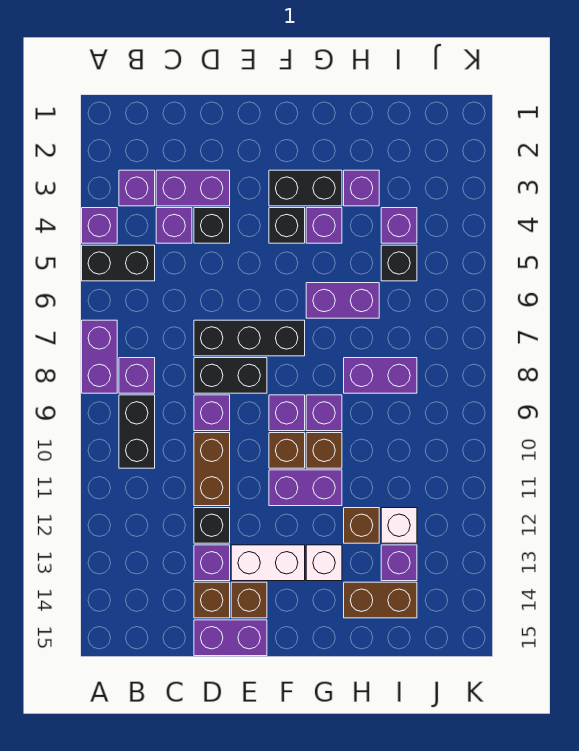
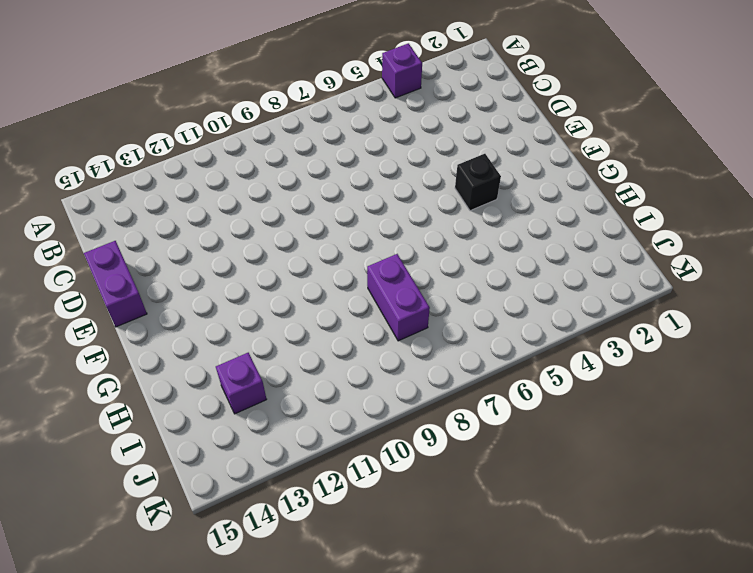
none -> black 1x2 brick [82,245,155,281]
none -> purple 1x2 brick [82,320,117,393]
none -> purple 1x1 brick [119,170,155,206]
none -> purple 1x1 brick [119,358,155,393]

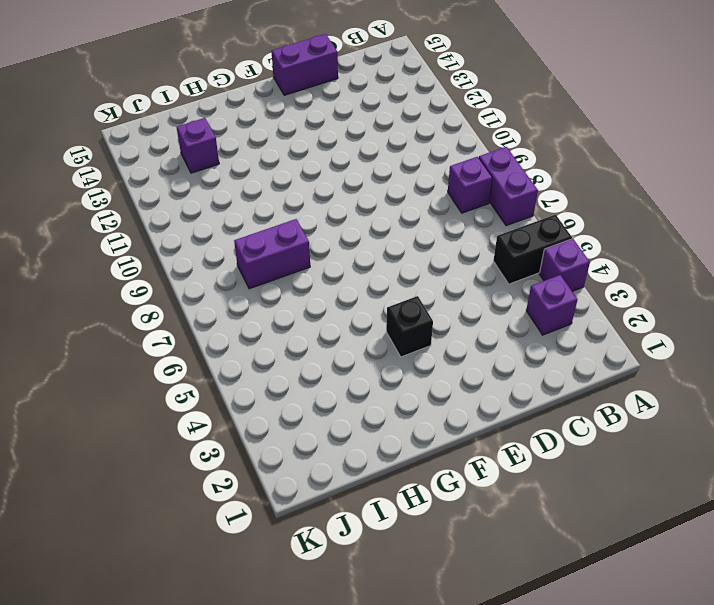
none -> black 1x2 brick [119,395,155,468]
none -> purple 1x2 brick [156,170,230,206]
none -> purple 1x1 brick [156,208,192,243]
none -> black 1x1 brick [194,208,230,243]

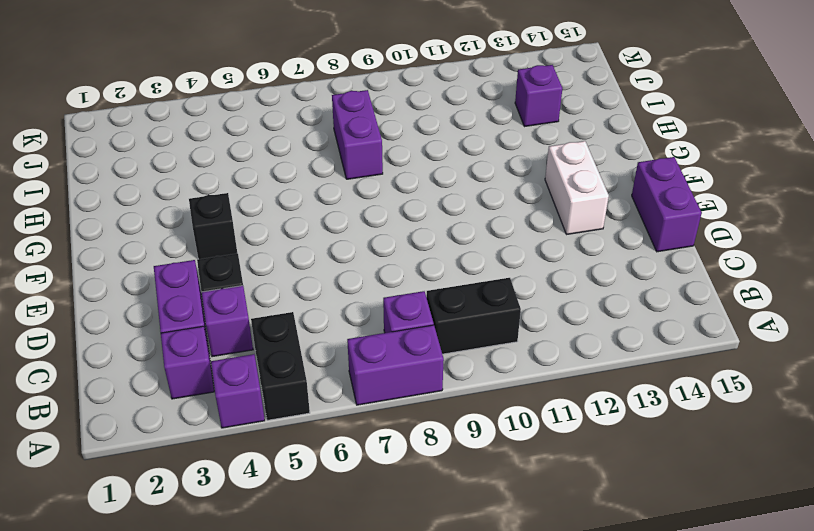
none -> black 1x3 brick [194,320,305,356]
none -> black 1x2 brick [194,358,267,393]
none -> purple 1x1 brick [194,395,230,431]
none -> brown 1x2 brick [194,433,230,506]

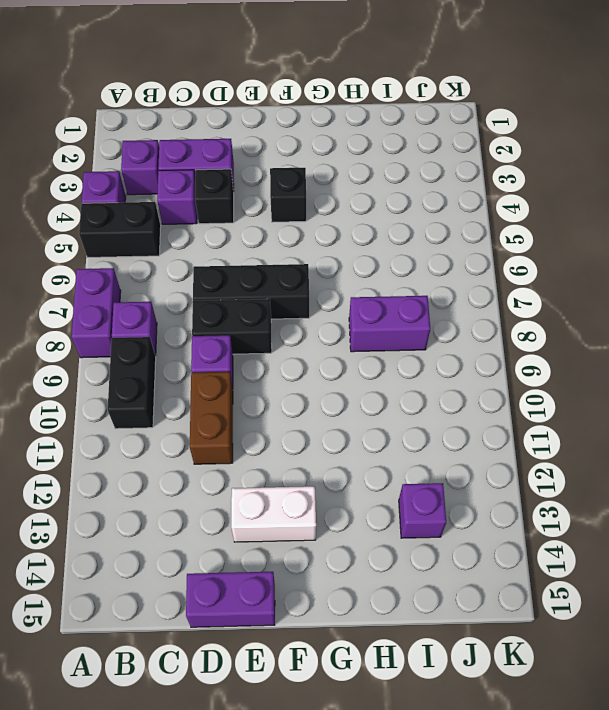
none -> black 1x1 brick [194,508,230,543]
none -> purple 1x1 brick [194,545,230,581]
none -> brown 1x1 brick [194,582,230,618]
none -> brown 1x1 brick [231,582,267,618]

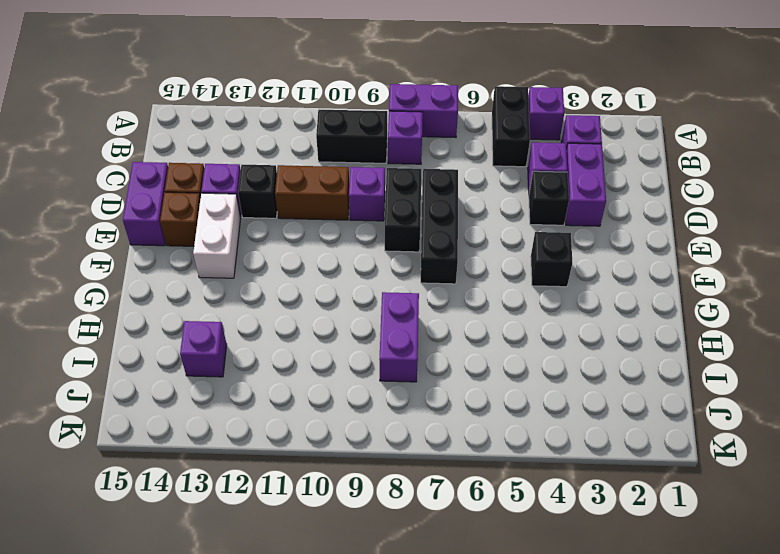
none -> black 1x2 brick [269,170,342,206]
none -> purple 1x1 brick [269,395,305,431]
none -> brown 1x1 brick [269,433,305,468]
none -> purple 1x2 brick [269,470,342,506]

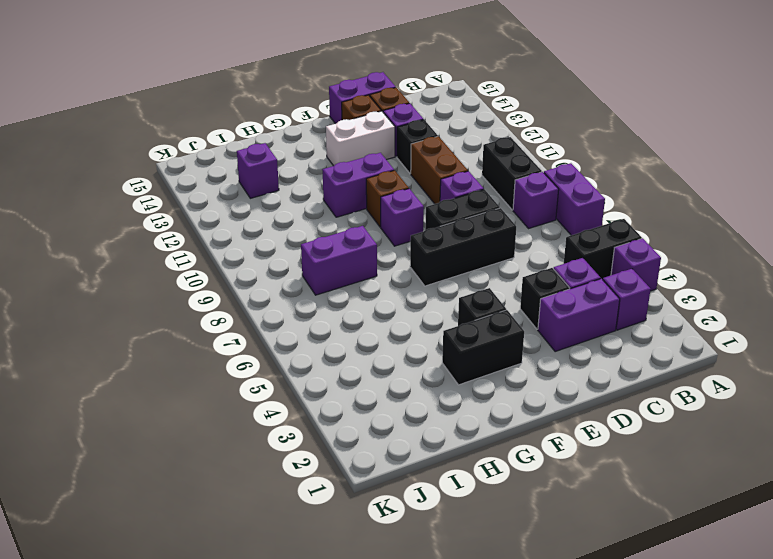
none -> purple 1x1 brick [306,208,342,243]
none -> purple 1x2 brick [306,283,379,318]
none -> purple 1x1 brick [306,395,342,431]
none -> brown 1x1 brick [306,433,342,468]

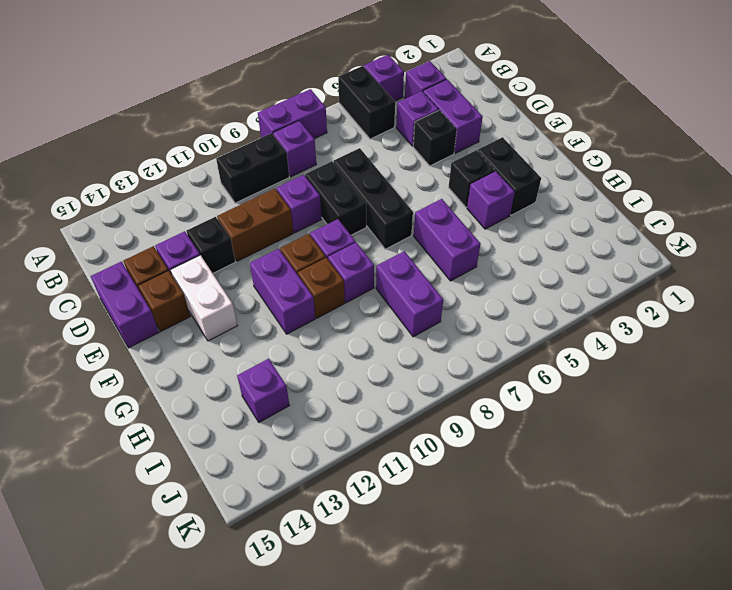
none -> white 1x1 brick [306,545,342,581]
none -> purple 1x1 brick [344,170,379,206]
none -> brown 1x1 brick [344,508,379,543]
none -> brown 1x2 brick [344,582,417,618]

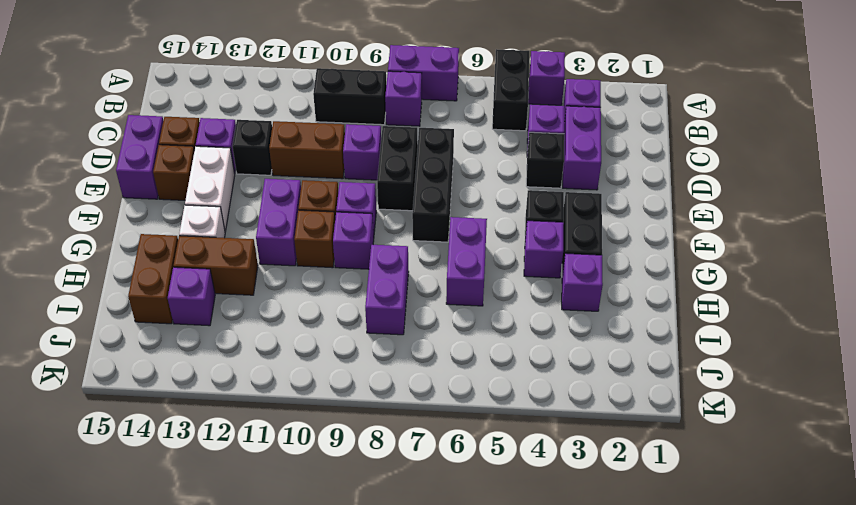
brown 1x2 brick [174,236,258,295] -> brown 1x1 brick [344,508,379,543]
none -> purple 1x1 brick [381,208,417,243]
none -> black 1x1 brick [381,245,417,281]
none -> white 1x1 brick [381,508,417,543]

